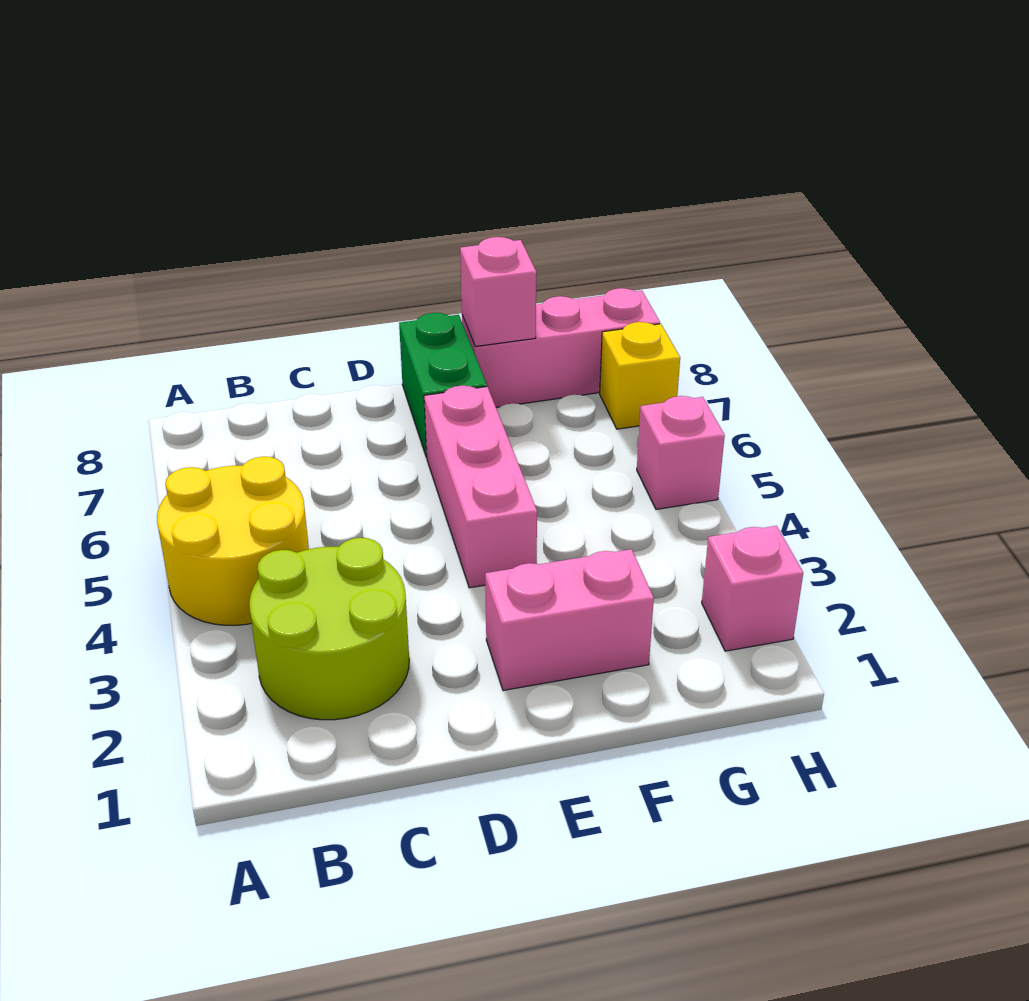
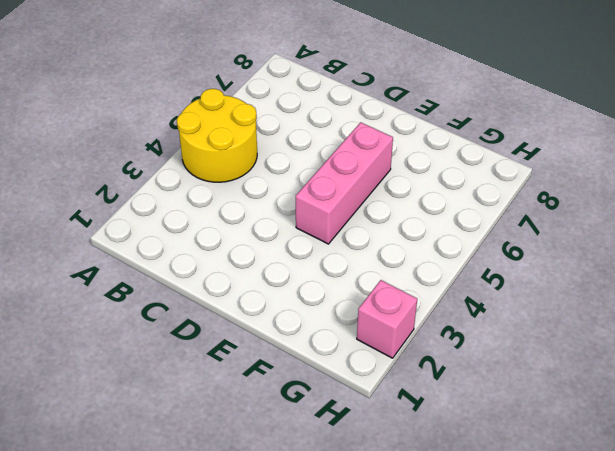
none -> lime 2x2 round brick [249,538,409,720]
none -> pink 1x2 brick [485,549,654,691]

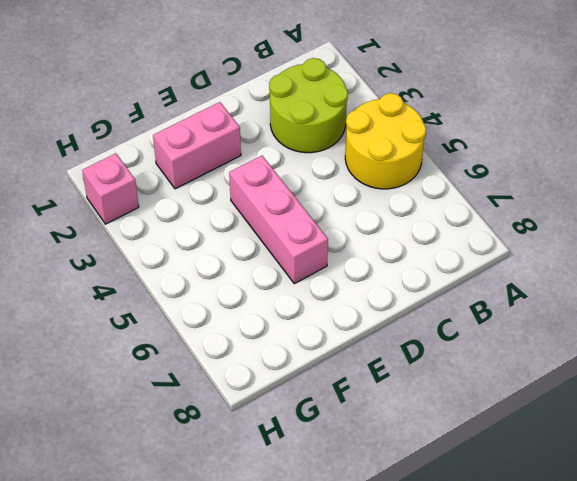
none -> green 1x2 brick [399,313,487,457]
none -> pink 1x3 brick [462,288,660,407]

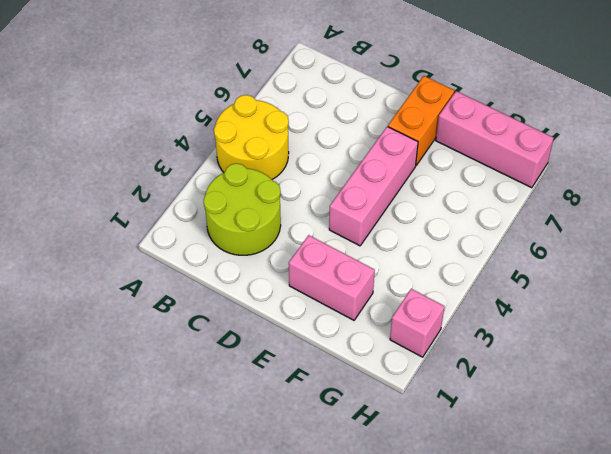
orange 1x2 brick [388,76,454,165] -> green 1x2 brick [399,313,487,457]
none -> pink 1x1 brick [637,396,725,509]
none -> yellow 1x1 brick [600,322,680,429]

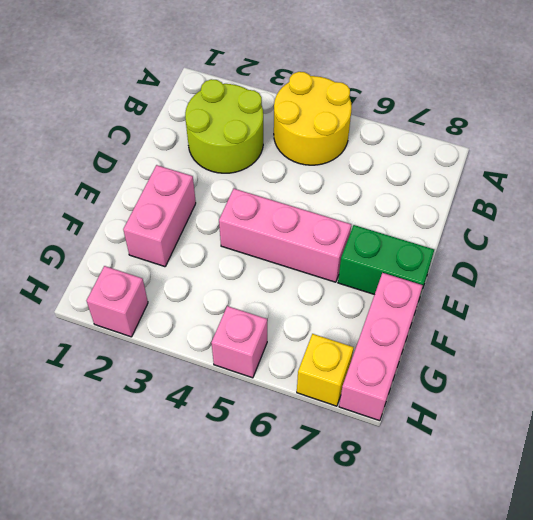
none -> pink 1x1 brick [460,237,536,347]

